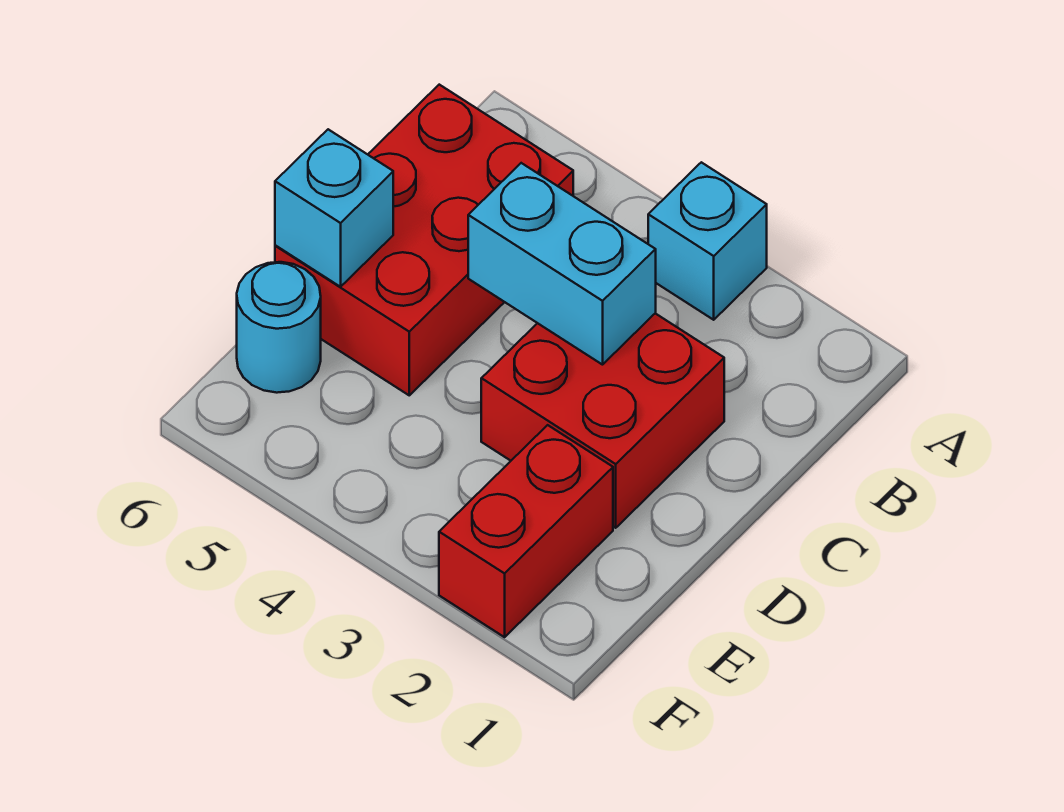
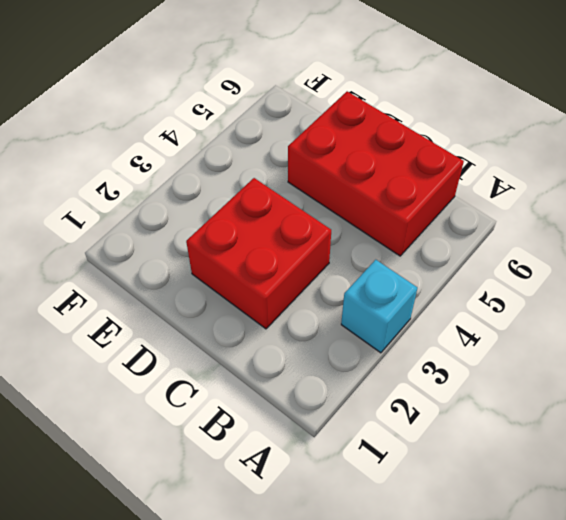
none -> red 1x2 brick [439,425,613,637]
none -> cyan 1x1 round brick [237,262,321,393]

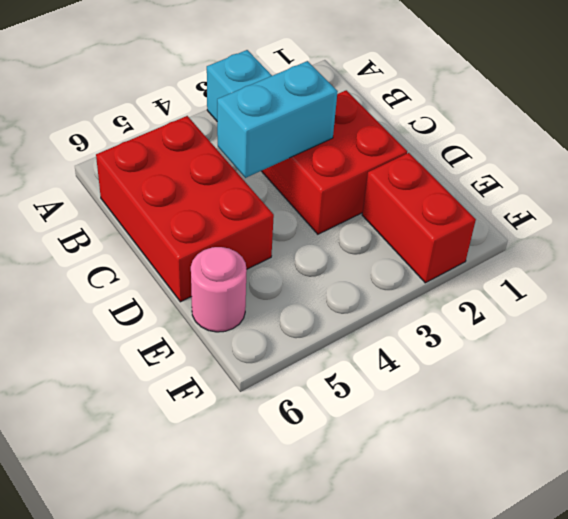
pink 1x1 round brick [191,247,247,332] -> cyan 1x1 round brick [237,262,321,393]
none -> cyan 1x1 brick [275,129,393,287]

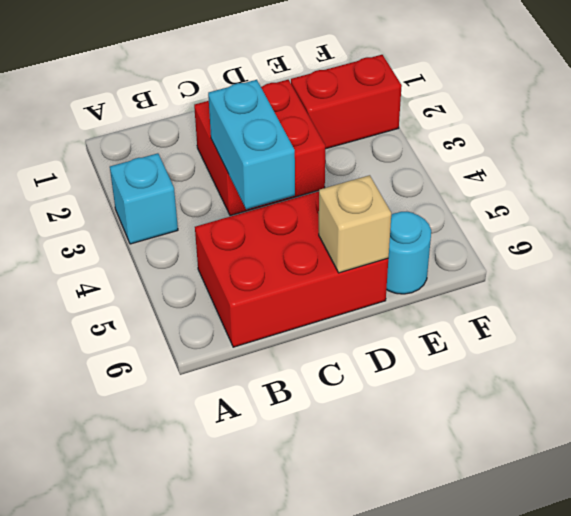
tan 1x1 brick [319,175,391,273] -> cyan 1x1 brick [275,129,393,287]

